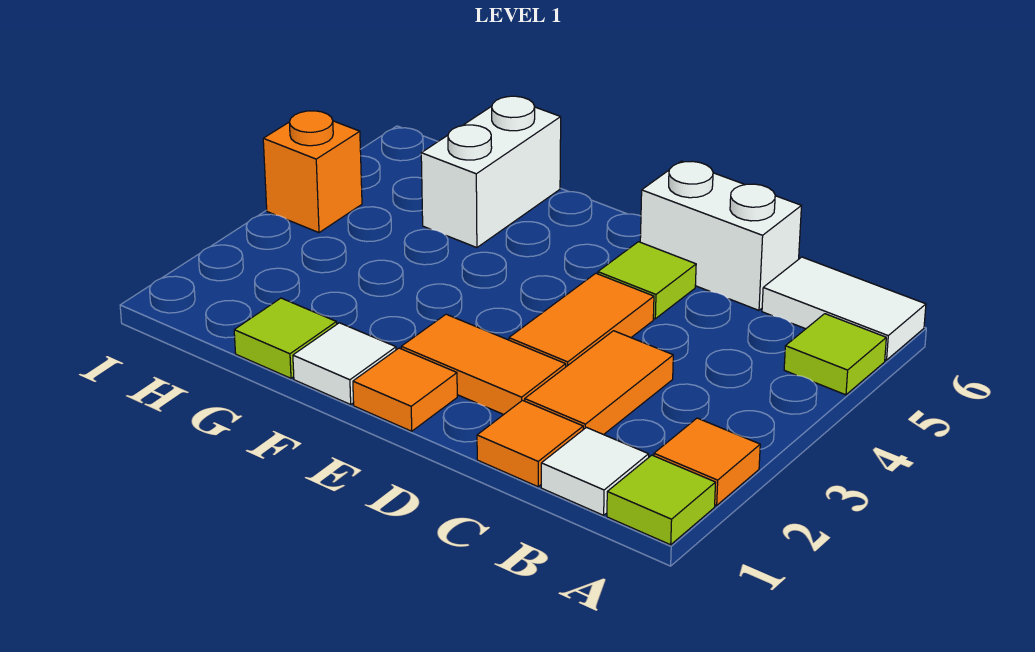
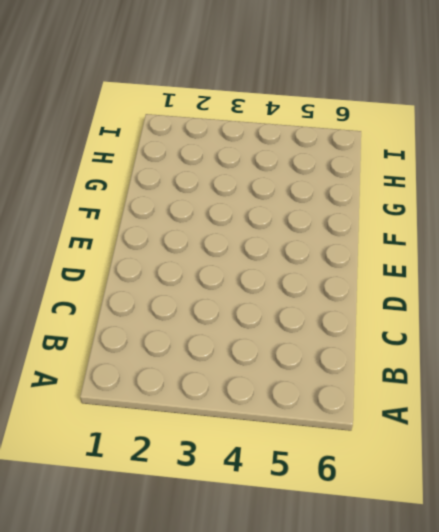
none -> lime 1x1 tile [607,455,716,545]
none -> orange 1x1 tile [654,418,760,505]
none -> lime 1x1 tile [784,314,886,395]

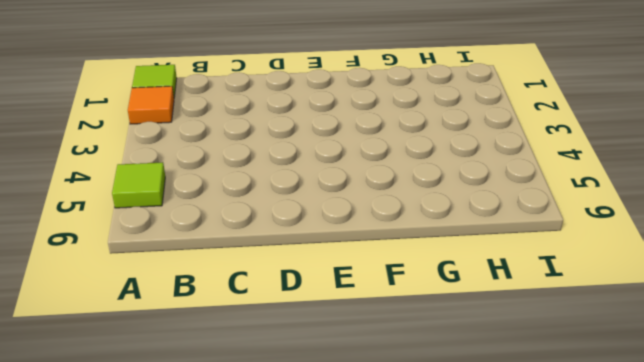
none -> white 1x2 tile [762,257,926,360]
none -> white 1x1 tile [541,428,649,515]
none -> orange 1x1 tile [477,400,583,487]

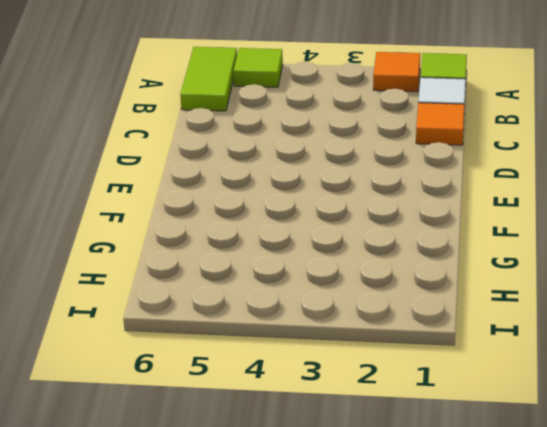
lime 1x2 tile [180,47,237,111] -> white 1x2 tile [762,257,926,360]
none -> orange 1x2 tile [525,331,673,435]
none -> white 1x2 brick [640,161,801,310]
none -> orange 1x2 tile [401,314,566,415]

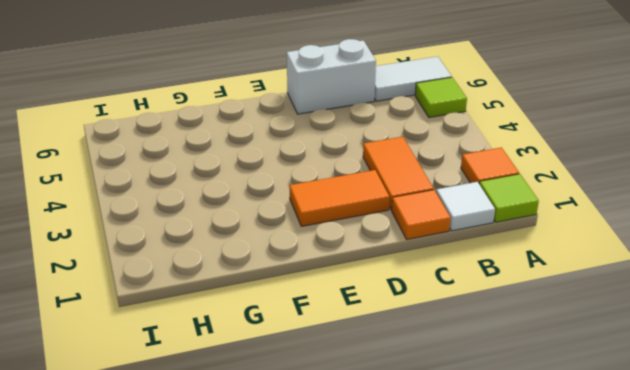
none -> orange 1x2 tile [509,273,654,367]
none -> lime 1x1 tile [598,242,696,319]
none -> orange 1x1 tile [353,348,457,431]

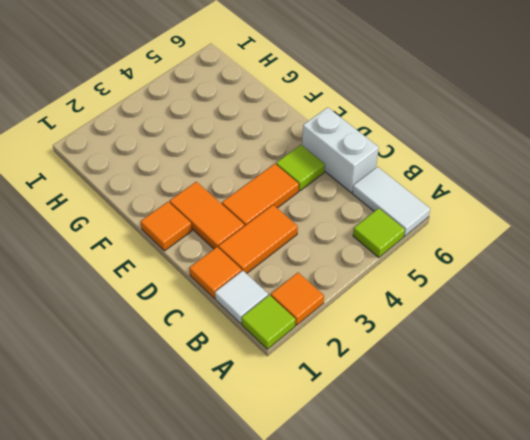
none -> white 1x1 tile [293,323,396,404]
none -> lime 1x1 tile [234,298,337,378]
none -> white 1x2 brick [421,96,561,248]

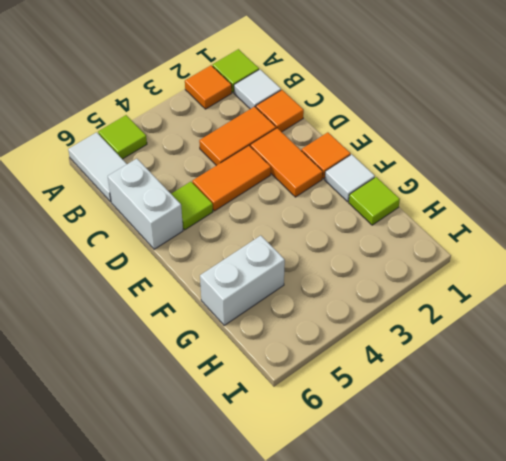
none -> orange 1x1 brick [263,111,362,233]

